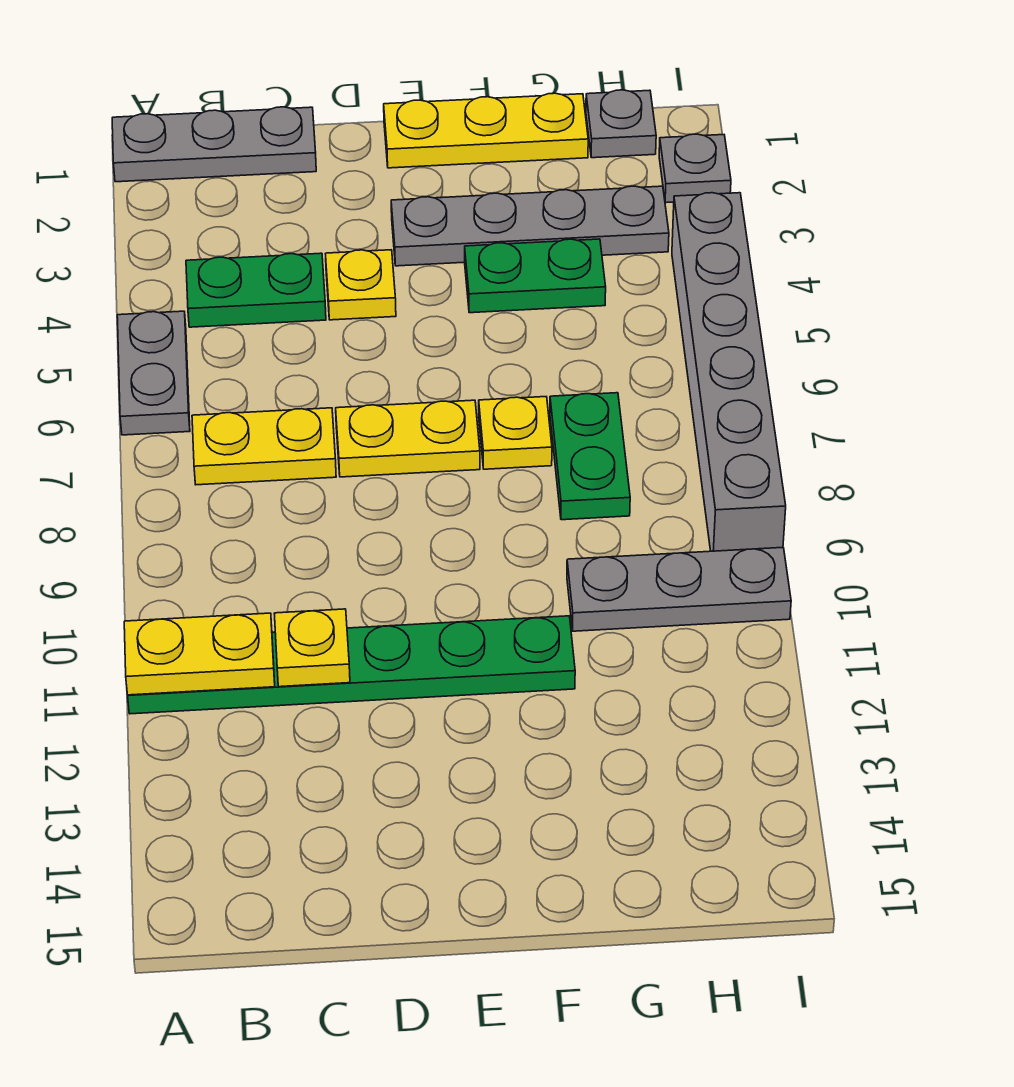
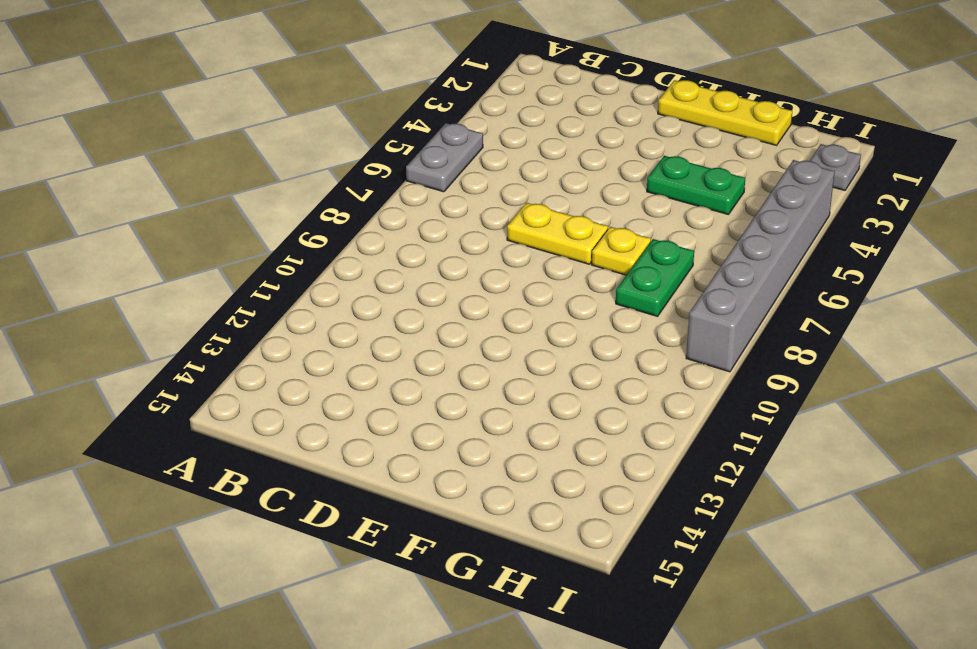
none -> grey 1x3 plate [112,107,316,182]
none -> green 1x6 plate [128,616,575,714]
none -> green 1x2 plate [186,253,326,327]

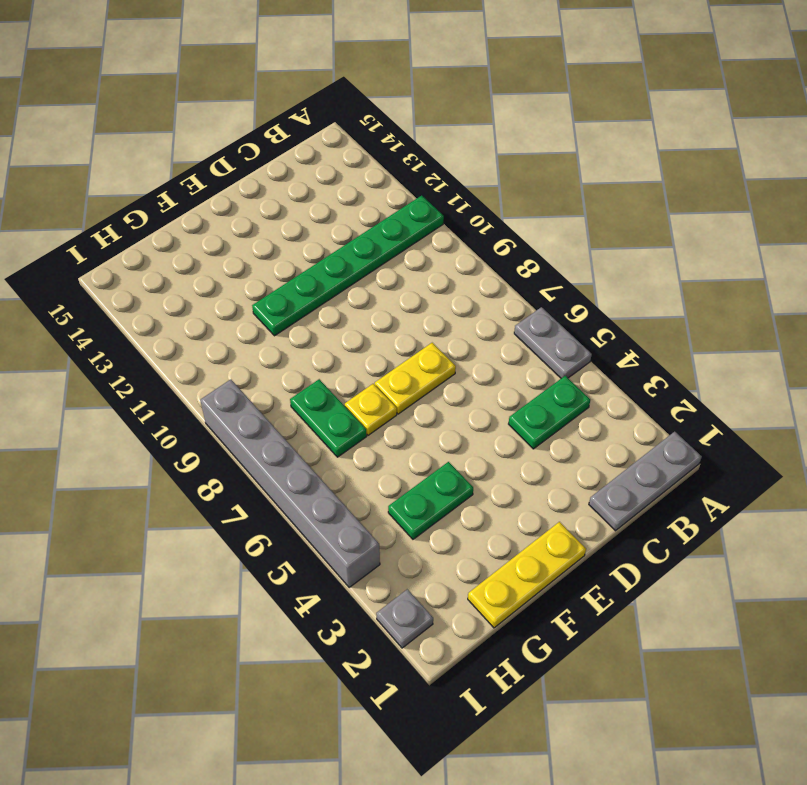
none -> yellow 1x2 plate [192,408,336,485]
none -> yellow 1x1 plate [326,250,396,320]
none -> grey 1x4 plate [391,186,669,266]

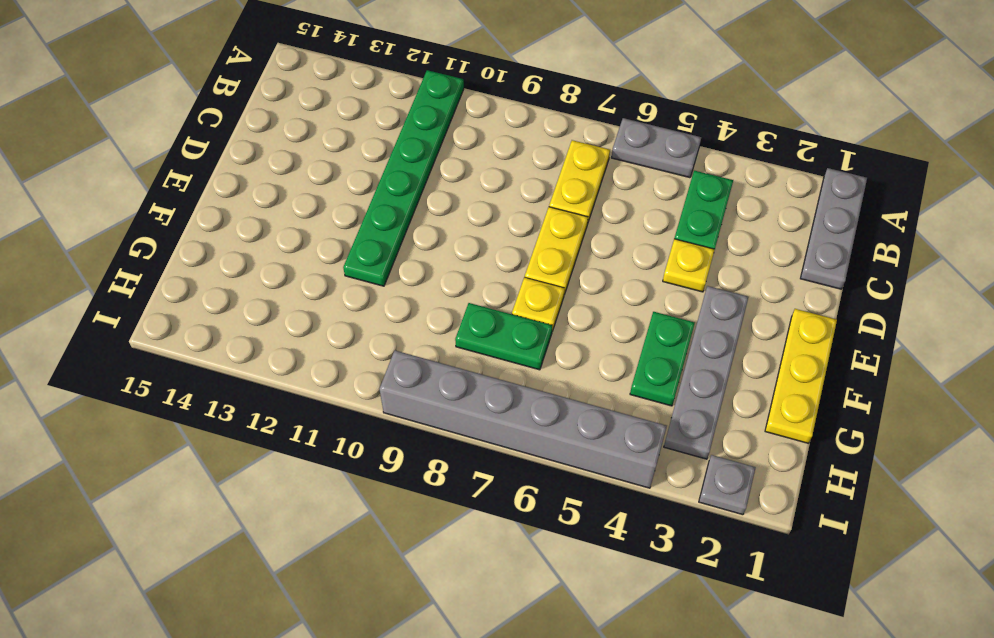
none -> grey 1x3 plate [567,548,791,631]
none -> grey 1x1 plate [586,90,656,158]
none -> yellow 1x2 plate [124,613,275,695]

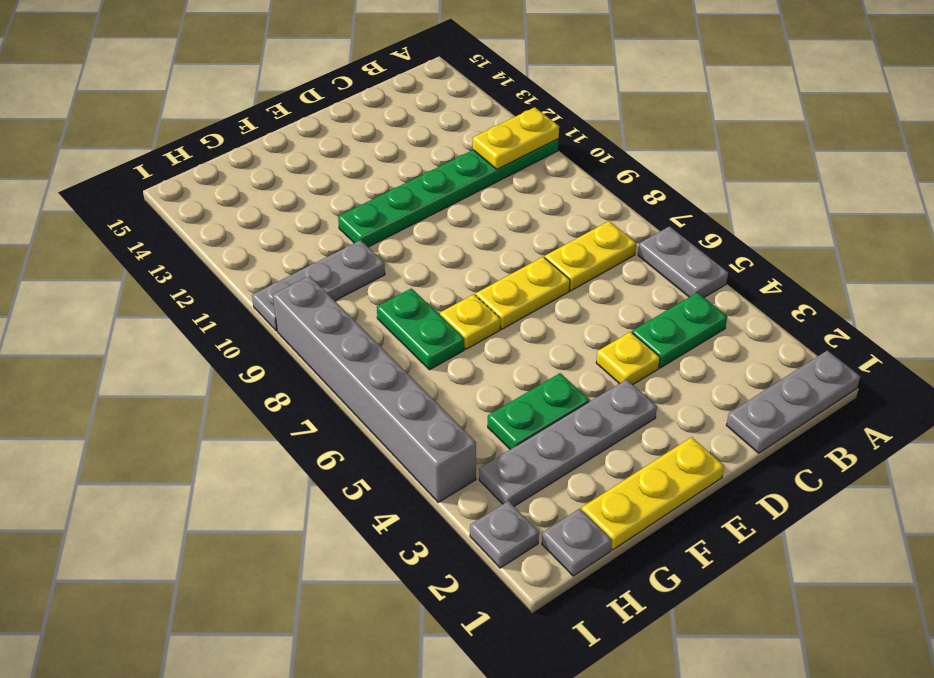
none -> yellow 1x1 plate [274,609,350,687]

